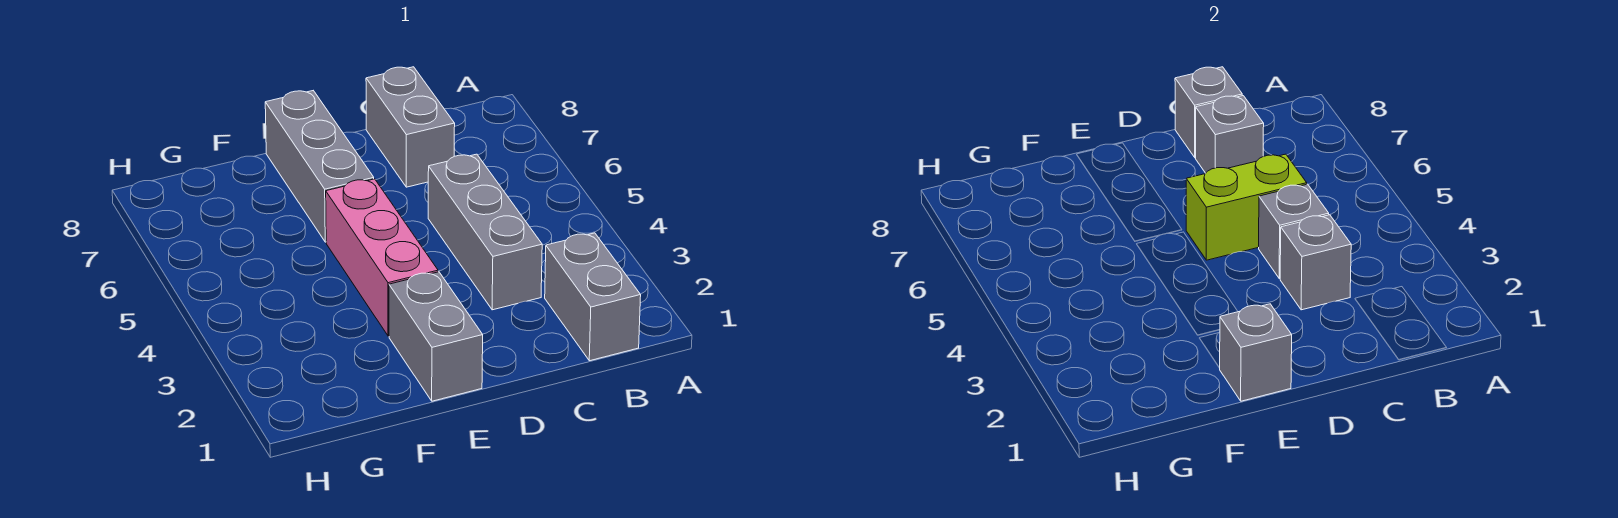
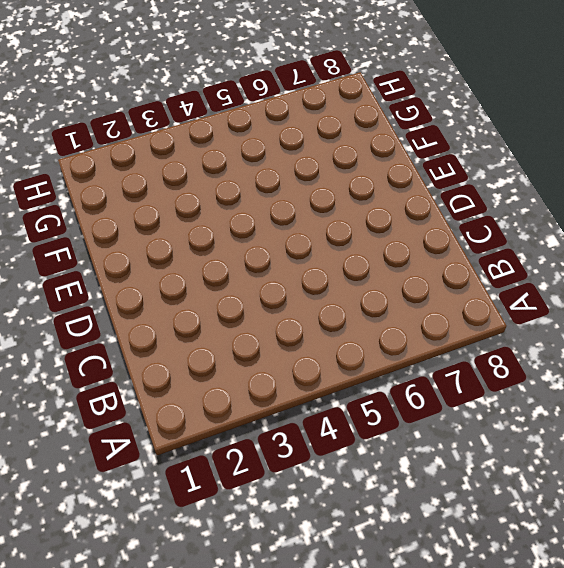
none -> grey 1x2 brick [545,233,641,361]
none -> grey 1x3 brick [428,154,542,310]
none -> grey 1x2 brick [366,67,455,187]

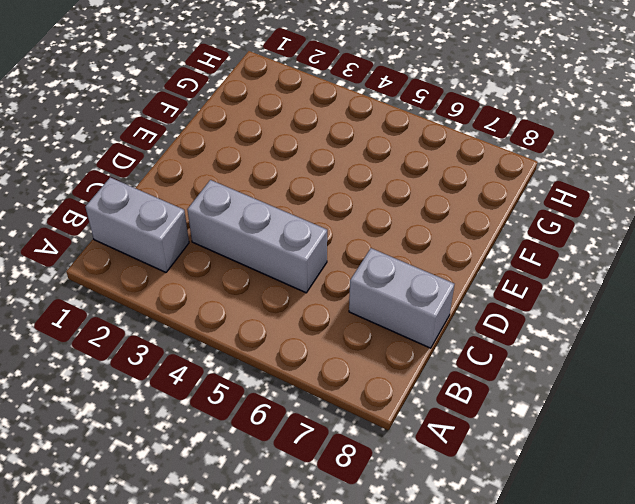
none -> grey 1x2 brick [389,272,483,401]
none -> pink 1x3 brick [326,179,438,336]
none -> grey 1x3 brick [265,91,374,242]

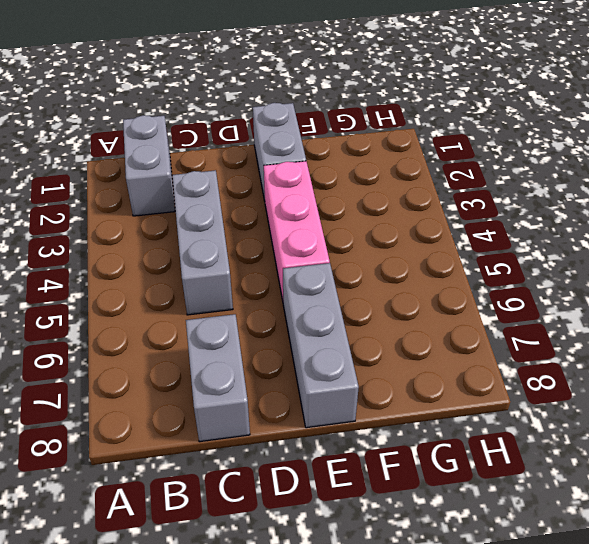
none -> grey 1x1 brick [1280,215,1351,310]
none -> grey 1x1 brick [1258,184,1329,278]
none -> lime 1x2 brick [1186,154,1307,260]

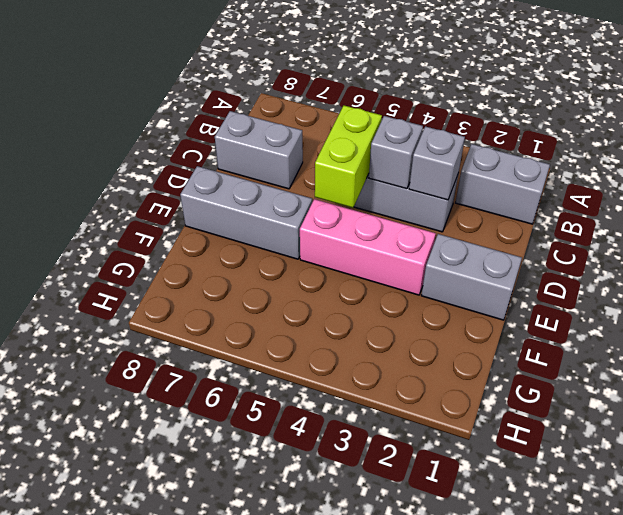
none -> grey 1x1 brick [1196,96,1264,173]
none -> grey 1x1 brick [1175,67,1242,158]
none -> grey 1x1 brick [1220,304,1292,401]

